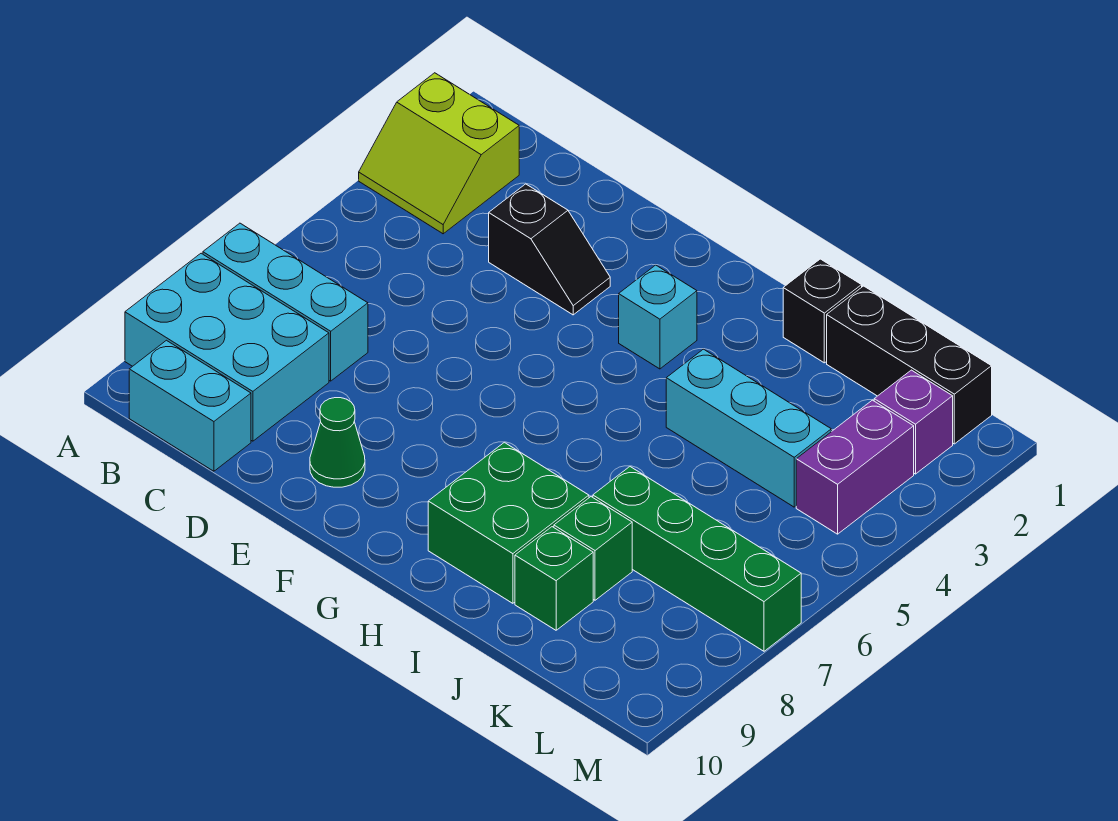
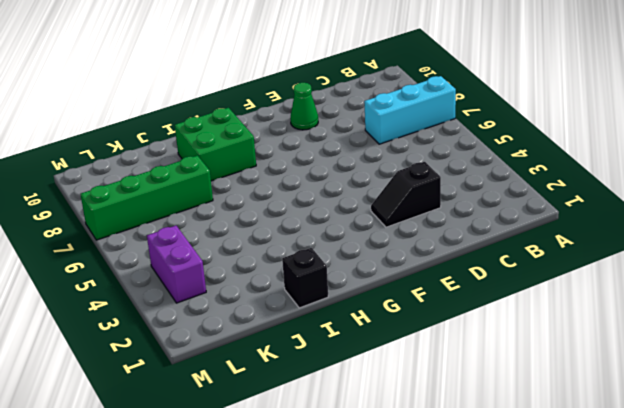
none -> lime 2x2 slope [359,73,519,234]
none -> cyan 2x3 brick [125,253,329,441]
none -> cyan 1x2 brick [129,340,251,471]

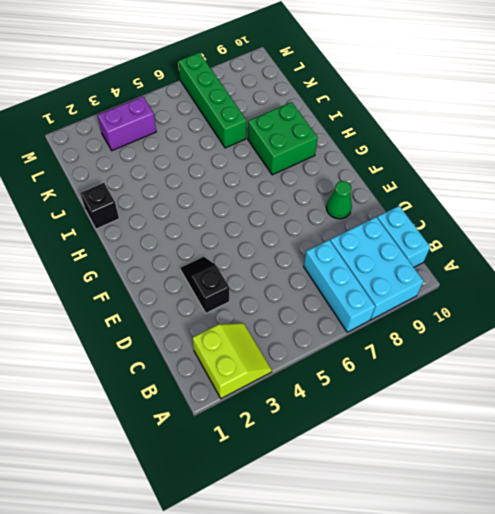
none -> cyan 1x1 brick [619,265,697,369]
none -> cyan 1x3 brick [666,349,831,507]
none -> black 1x3 brick [827,286,992,444]

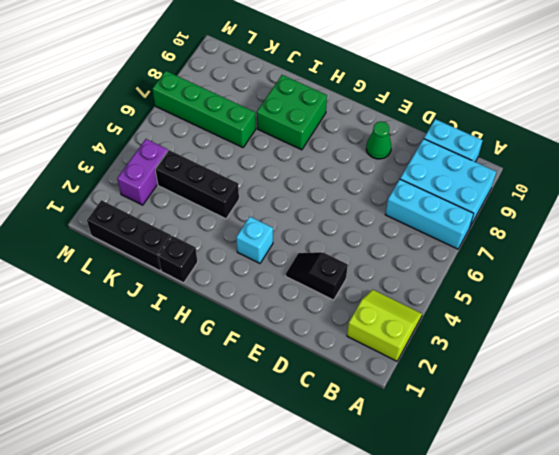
black 1x3 brick [155,150,239,219] -> cyan 1x3 brick [666,349,831,507]
none -> green 1x1 brick [554,497,632,600]
none -> green 1x1 brick [515,527,593,630]
none -> purple 1x1 brick [874,370,953,474]

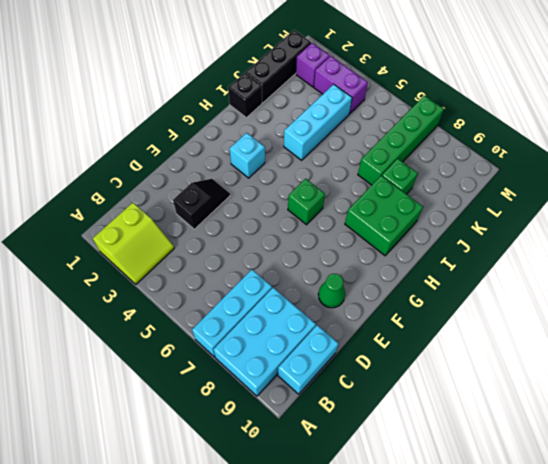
green 1x1 brick [288,179,325,225] -> green 1x1 brick moved to [515,527,593,630]

